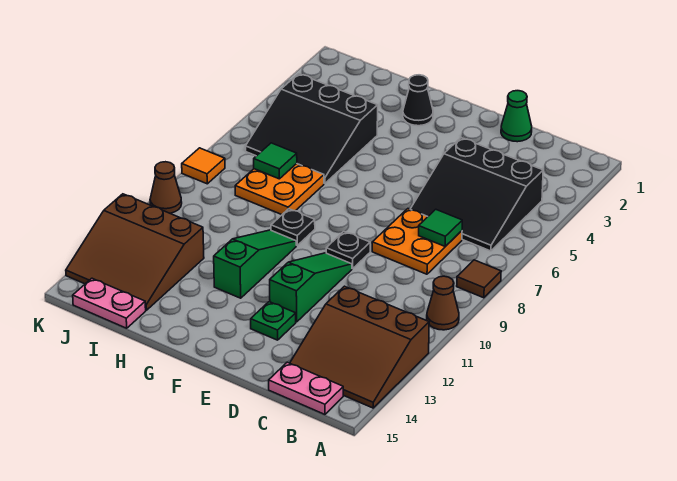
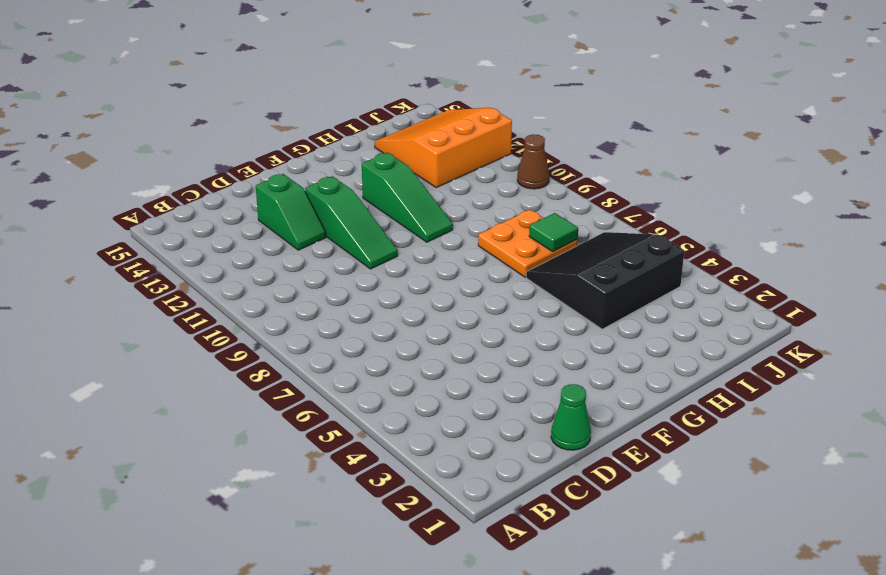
green 1x2 slope [256,174,326,250] -> none
orange 3x3 slope [375,108,512,188] -> brown 3x3 slope [66,194,204,310]
none -> brown 1x1 tile [457,260,501,298]
none -> brown 1x1 cone [427,276,459,330]
none -> brown 3x3 slope [290,286,429,408]

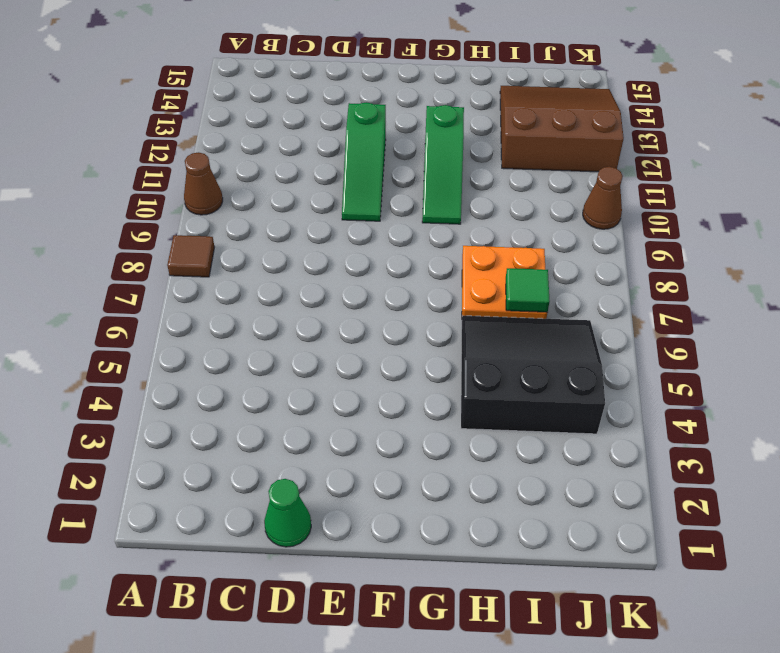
none -> brown 3x3 slope [290,286,429,408]
none -> black 3x3 slope [410,138,543,251]
none -> pink 1x2 plate [269,362,343,414]

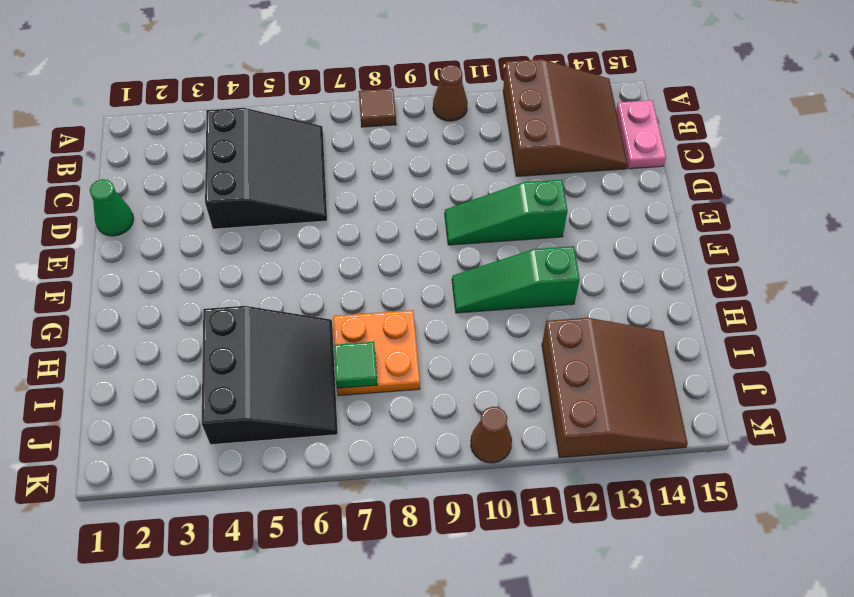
none -> orange 2x2 plate [372,209,462,274]
none -> black 1x1 plate [326,231,370,269]
none -> green 1x1 plate [251,302,296,340]

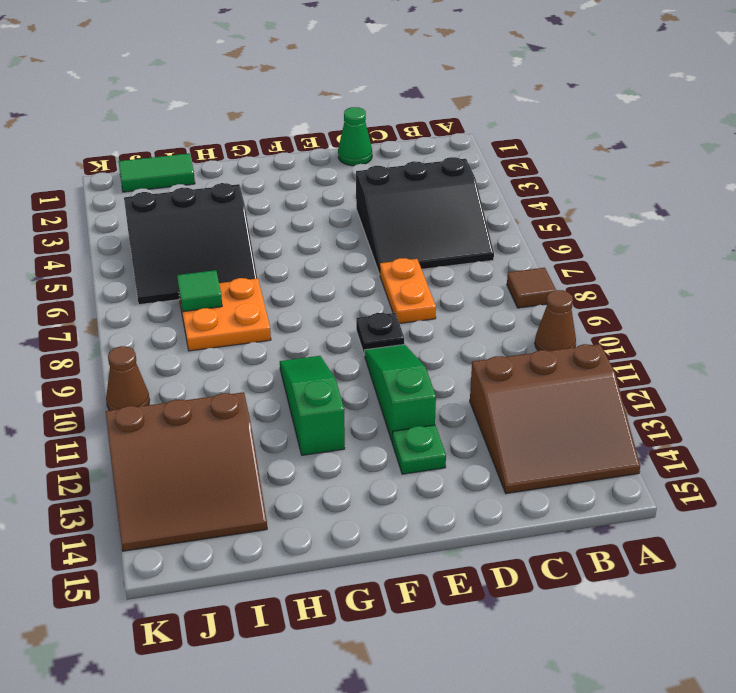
orange 1x2 plate [380,258,436,323] -> orange 2x2 plate [372,209,462,274]
green 1x2 tile [118,153,195,192] -> none
none -> pink 1x2 plate [269,362,343,414]
none -> black 1x1 cone [403,75,433,126]
none -> black 1x1 plate [271,209,315,245]

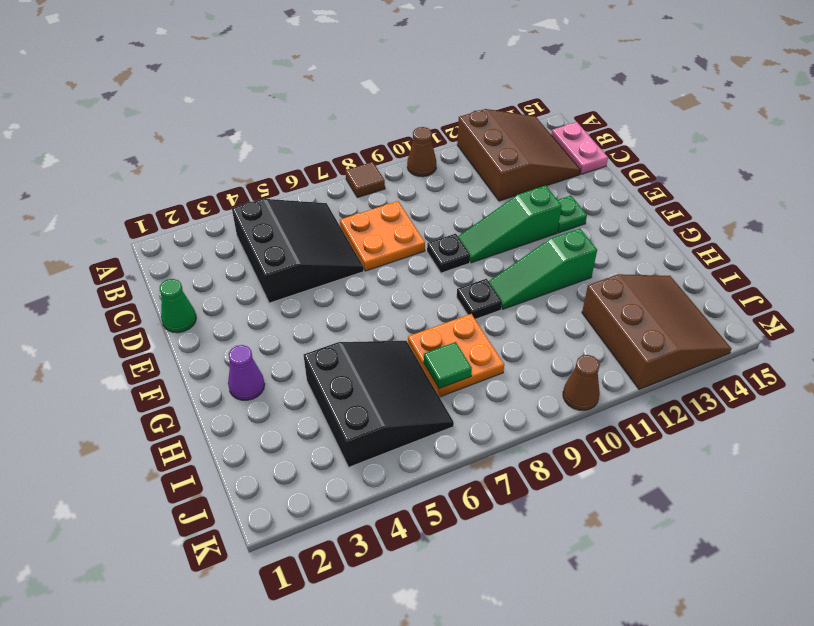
purple 1x1 cone [228,345,265,400] -> black 1x1 cone [403,75,433,126]
none -> pink 1x2 plate [73,278,146,328]
none -> orange 1x1 tile [182,148,225,184]
none -> green 1x1 tile [419,209,462,246]

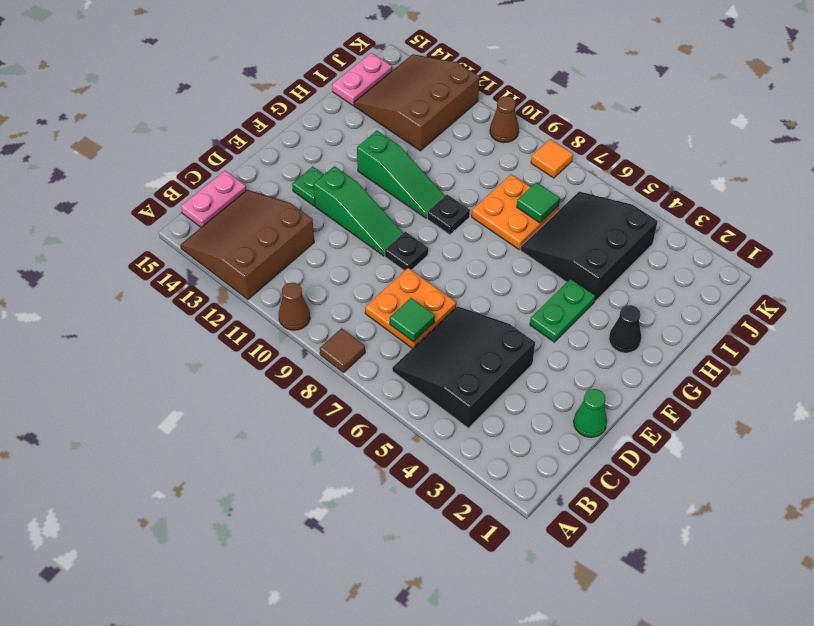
green 1x2 plate [530,279,595,342] -> none

